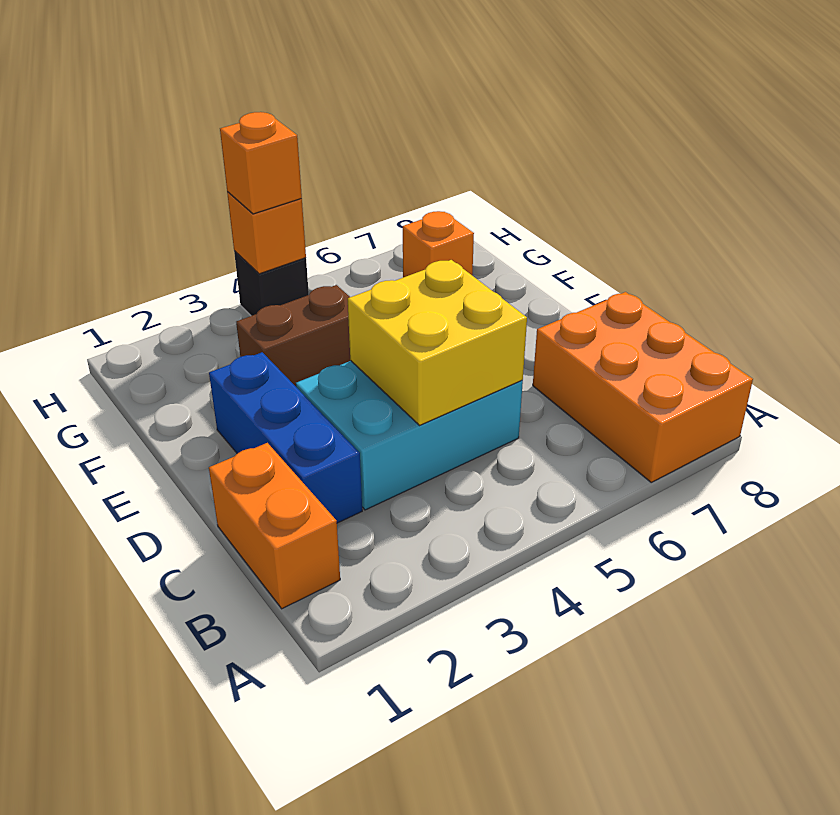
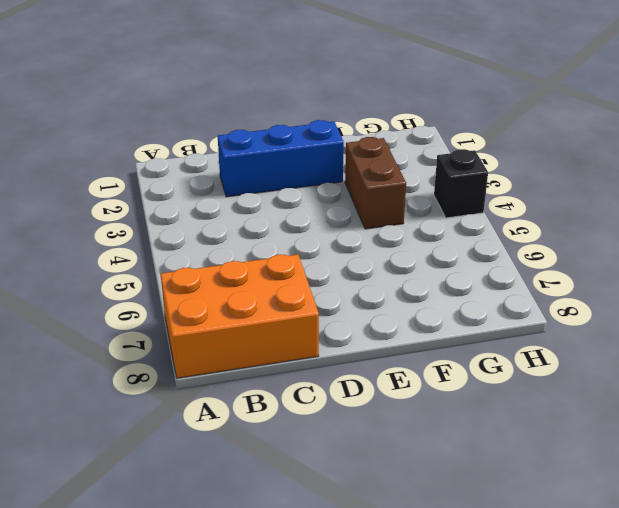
none -> orange 1x2 brick [209,443,340,609]
none -> cyan 2x3 brick [296,361,523,510]

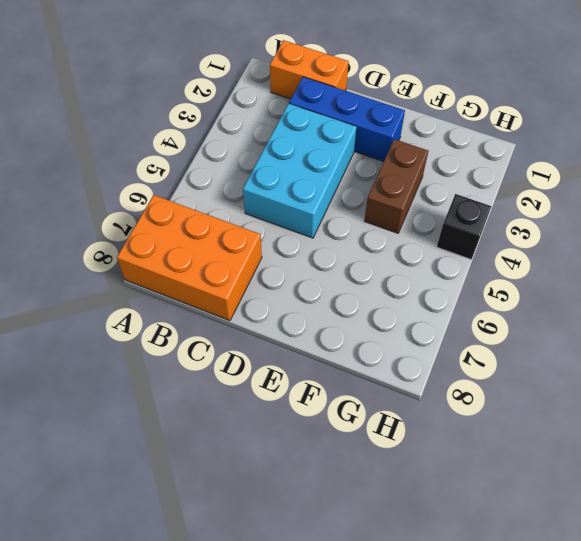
none -> orange 1x1 brick [403,211,474,277]
none -> yellow 2x2 brick [348,260,527,425]

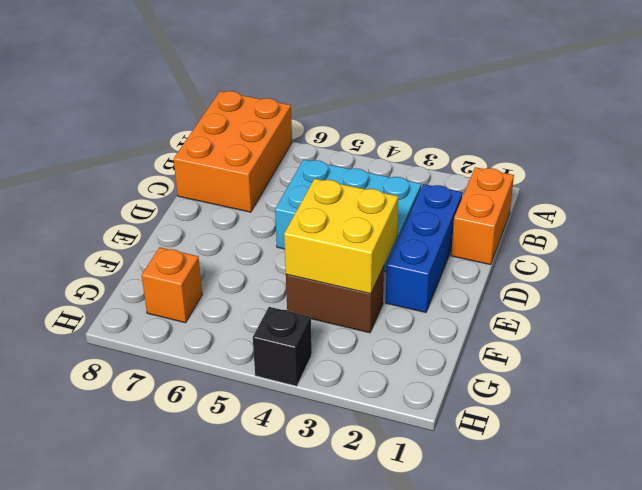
yellow 2x2 brick [284,179,398,294] -> yellow 2x2 brick moved to [348,260,527,425]
none -> orange 1x1 brick [227,192,306,274]
none -> orange 1x1 brick [220,112,302,214]

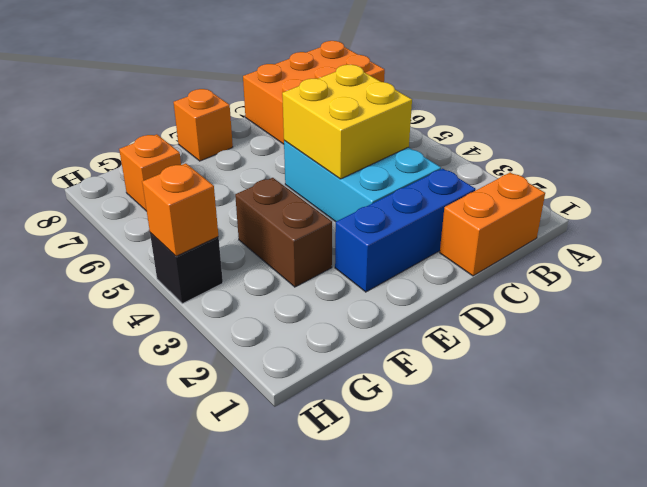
orange 1x1 brick [173,89,233,161] -> orange 1x1 brick moved to [220,112,302,214]

